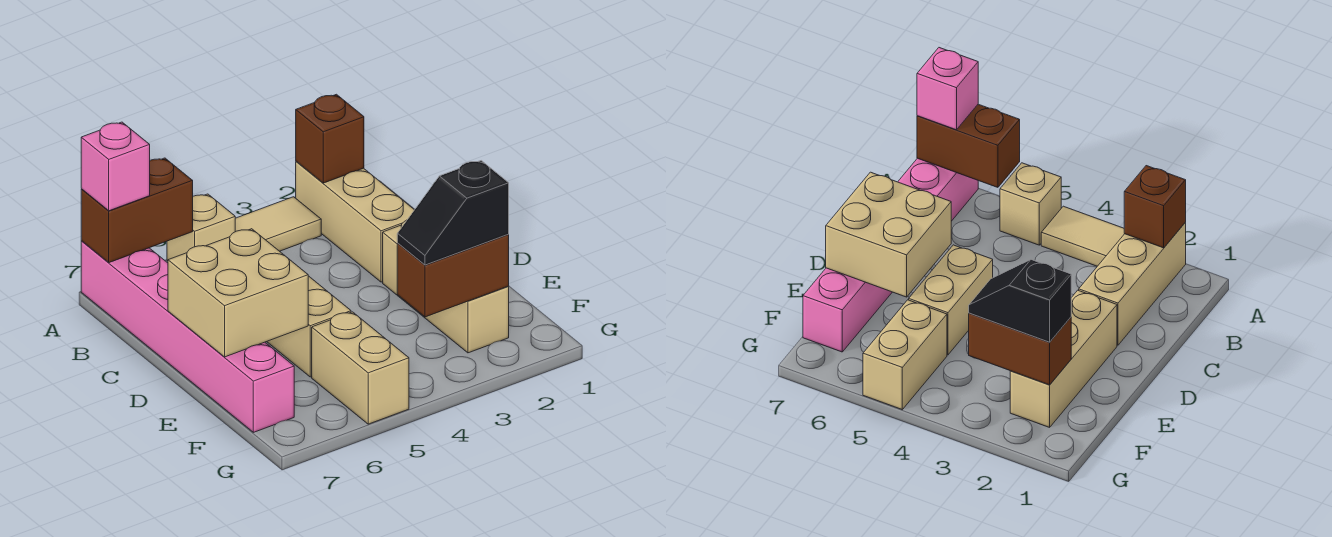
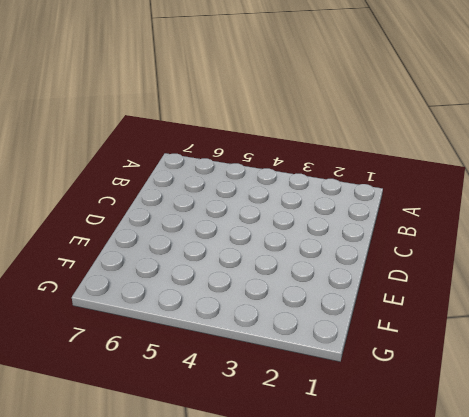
none -> tan 1x3 brick [296,161,414,282]
none -> tan 1x2 tile [235,197,321,251]
none -> tan 1x1 brick [167,194,235,261]

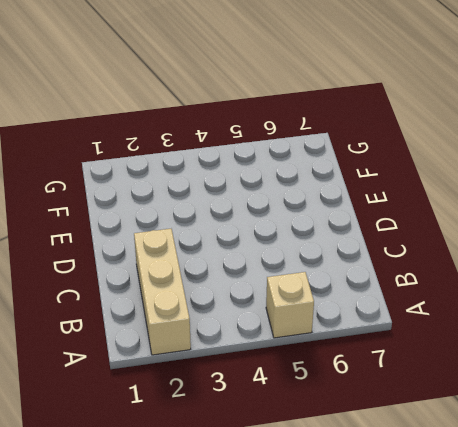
none -> tan 1x2 tile [235,197,321,251]
none -> pink 1x6 brick [81,241,294,432]
none -> tan 1x3 brick [383,220,509,353]

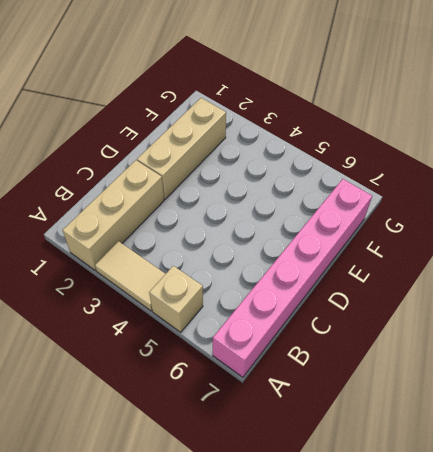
none -> tan 1x2 brick [267,276,351,377]
none -> tan 1x2 brick [312,312,409,424]
none -> brown 1x1 brick [296,94,364,183]

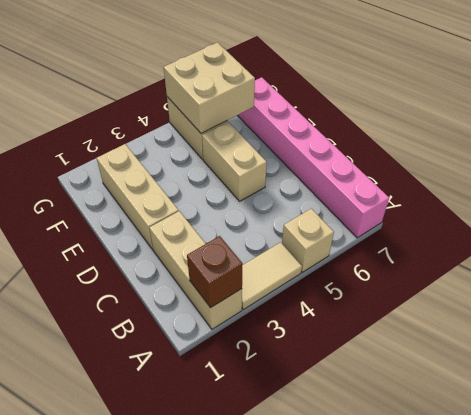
tan 2x2 brick [164,42,255,133] -> tan 2x2 brick moved to [168,229,308,357]
none -> brown 1x2 brick [81,158,193,263]
none -> brown 1x2 brick [397,234,509,317]
none -> pink 1x1 brick [81,122,150,211]

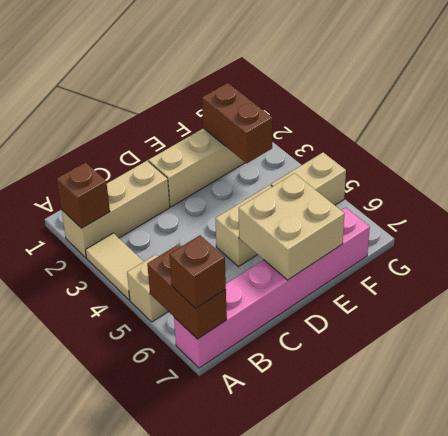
brown 1x1 brick [169,235,226,308] -> pink 1x1 brick [81,122,150,211]
none -> black 1x2 slope [397,161,509,265]

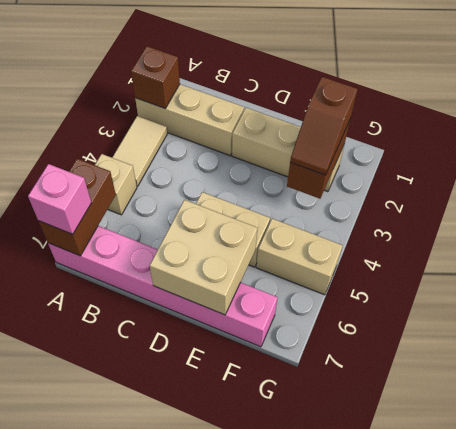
brown 1x2 slope [290,77,358,175] -> black 1x2 slope [397,161,509,265]

